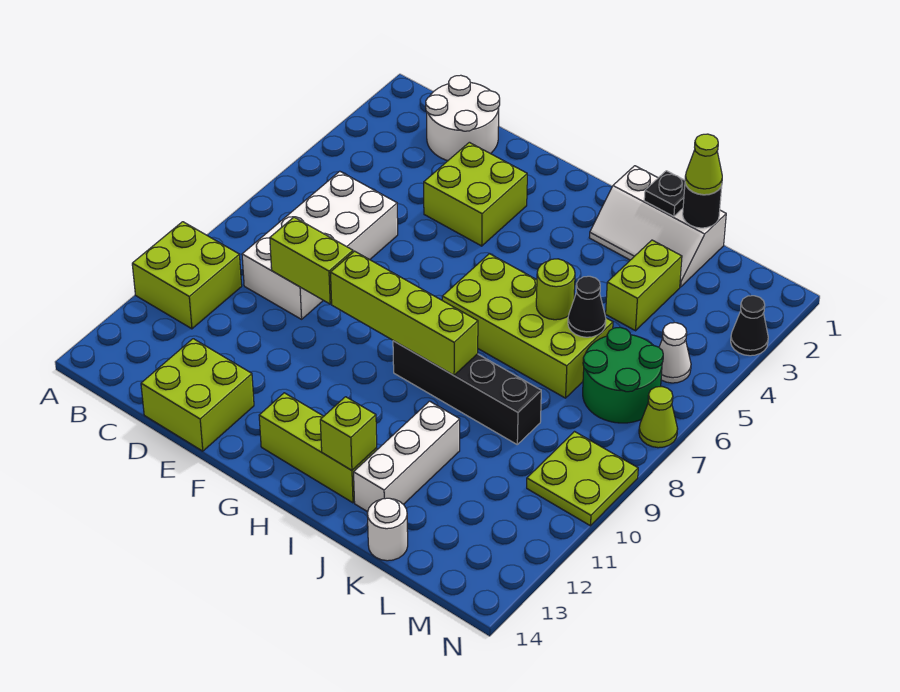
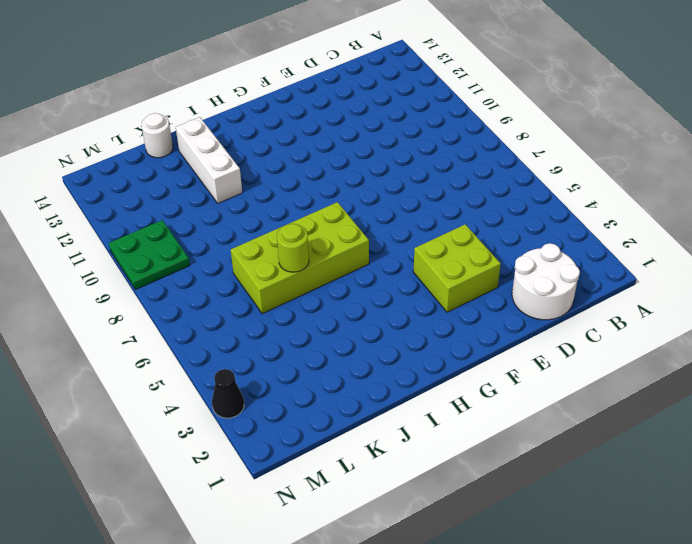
green 2x2 plate [109,220,190,290] -> lime 2x2 plate [527,432,638,526]
none -> lime 2x2 brick [132,222,242,329]
none -> white 2x4 brick [242,171,398,319]
none -> lime 2x2 brick [141,339,254,451]

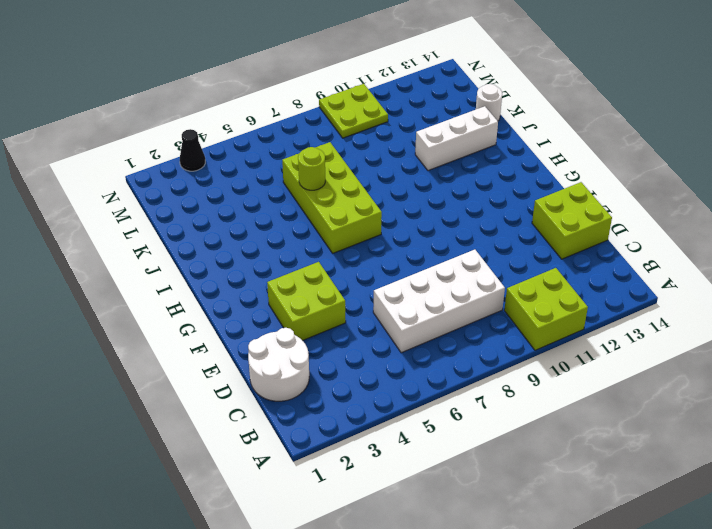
none -> lime 1x3 brick [259,393,377,503]
none -> black 1x4 brick [393,341,541,444]
none -> white 2x3 slope [589,166,726,287]

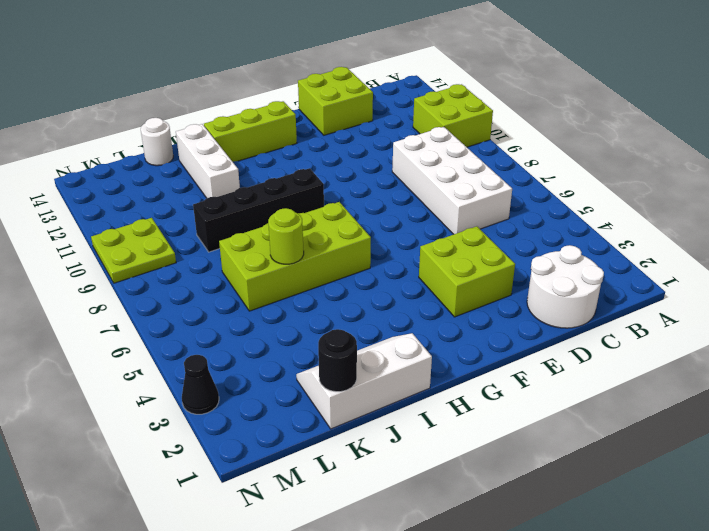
none -> lime 1x2 brick [606,240,682,331]
none -> green 2x2 round brick [583,327,663,423]
none -> white 1x1 cone [659,323,691,383]

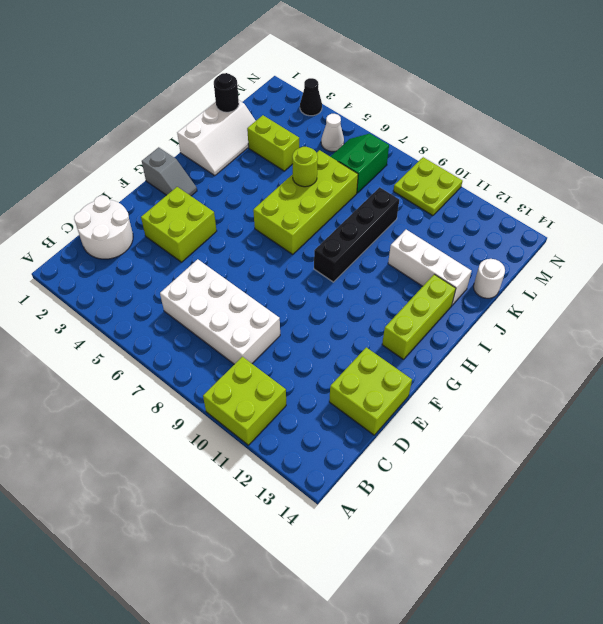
grey 1x2 slope [142,147,197,196] -> none
green 2x2 slope [330,134,389,193] -> green 2x2 round brick [583,327,663,423]
none -> lime 1x1 cone [639,387,678,448]
none -> lime 1x2 brick [270,217,353,304]
none -> lime 1x4 brick [330,251,478,375]

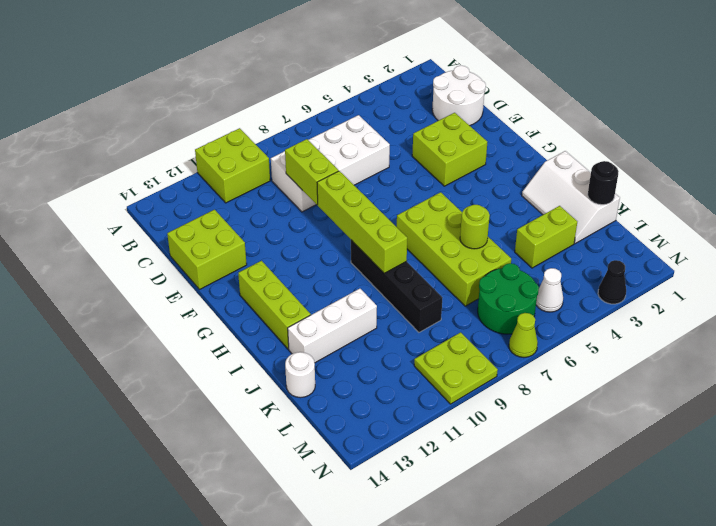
none -> lime 1x1 brick [320,397,377,470]
none -> black 1x1 plate [644,171,685,216]
none -> black 1x1 cone [568,276,606,337]

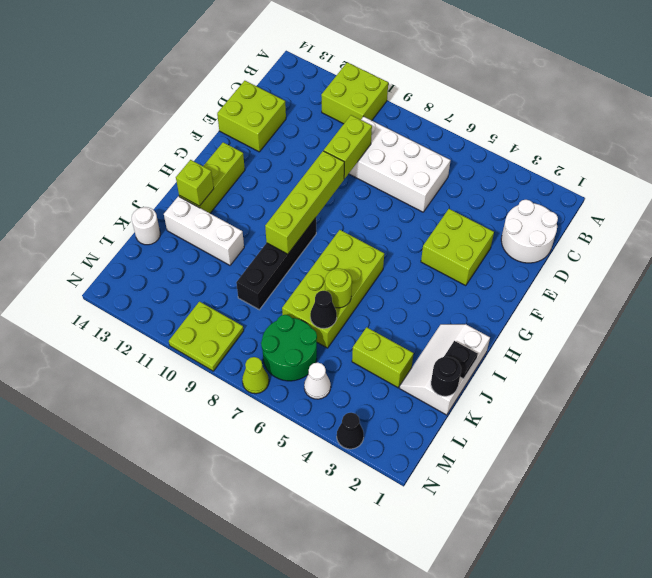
none -> lime 1x1 cone [685,134,722,195]

